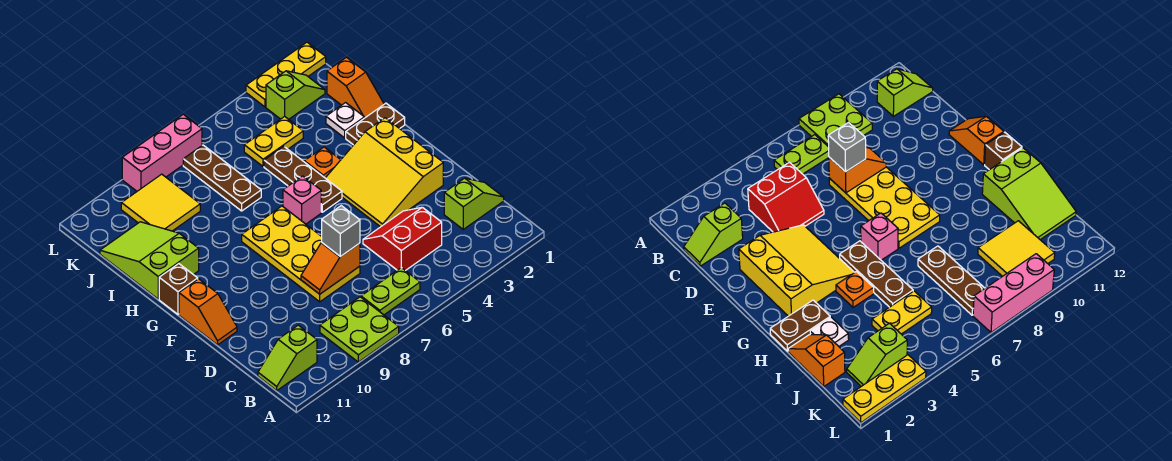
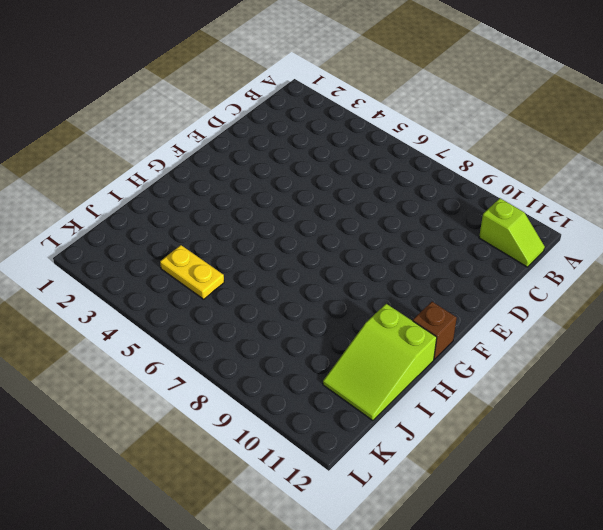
none -> lime 2x2 plate [320,297,399,362]
none -> lime 1x2 plate [361,268,420,315]
none -> lime 1x2 slope [444,178,504,229]

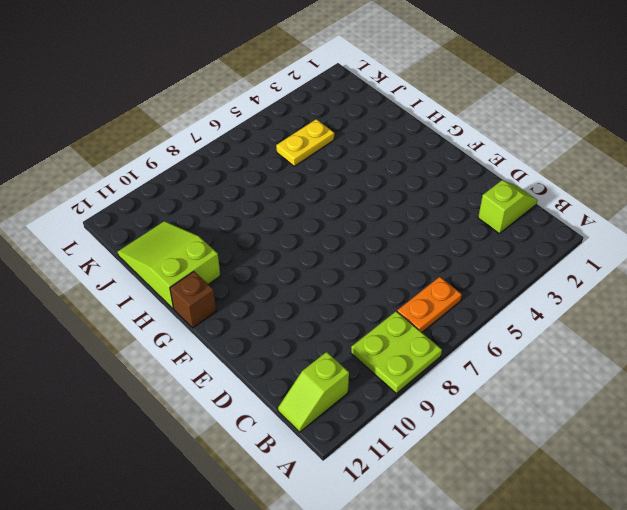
orange 1x2 plate [397,277,462,332] -> lime 1x2 plate [361,268,420,315]
none -> red 2x2 slope [363,207,442,271]
none -> yellow 2x4 plate [242,206,360,302]
none -> yellow 3x3 slope [326,118,443,227]

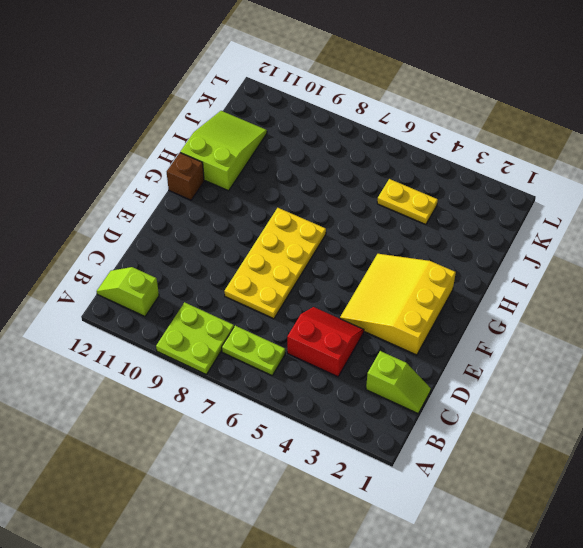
none -> orange 1x2 slope [179,279,237,345]
none -> brown 1x3 plate [264,146,342,212]
none -> pink 1x1 brick [283,176,321,224]

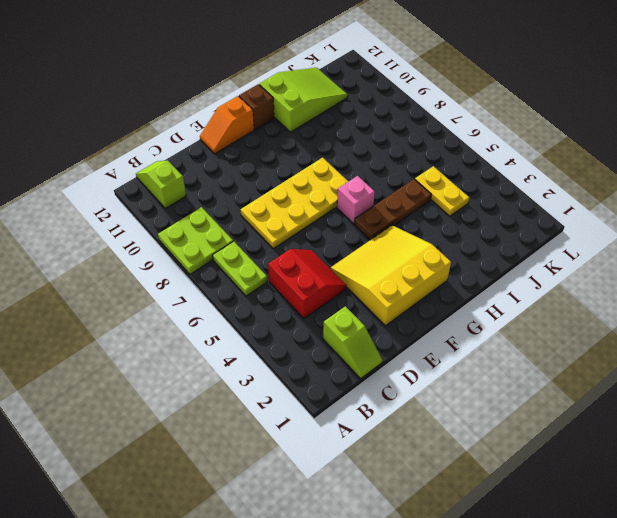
none -> brown 1x2 plate [346,103,405,145]
none -> orange 1x1 plate [304,147,341,178]
none -> orange 1x2 slope [327,57,384,118]

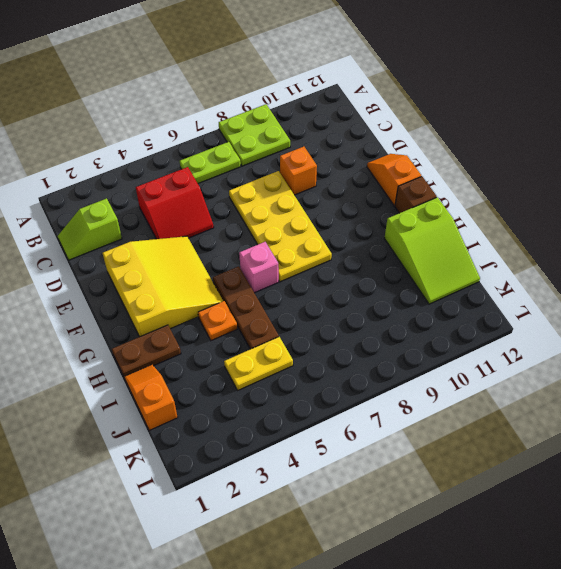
orange 1x1 brick [280,147,317,195] -> none
none -> lime 1x2 slope [258,325,317,391]
none -> white 1x1 plate [326,103,364,138]
none -> brown 1x3 plate [183,145,261,211]

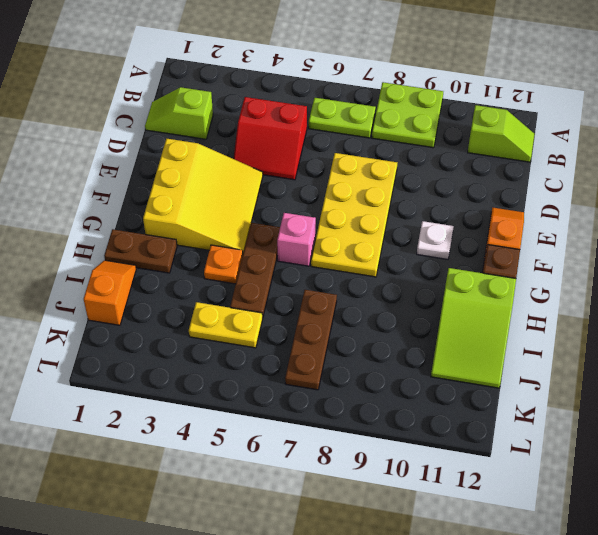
white 1x1 plate [417,221,454,259] -> white 1x1 plate moved to [326,103,364,138]
none -> yellow 2x2 tile [121,174,200,231]
none -> lime 1x2 slope [266,71,325,119]
none -> yellow 1x3 plate [246,42,326,107]

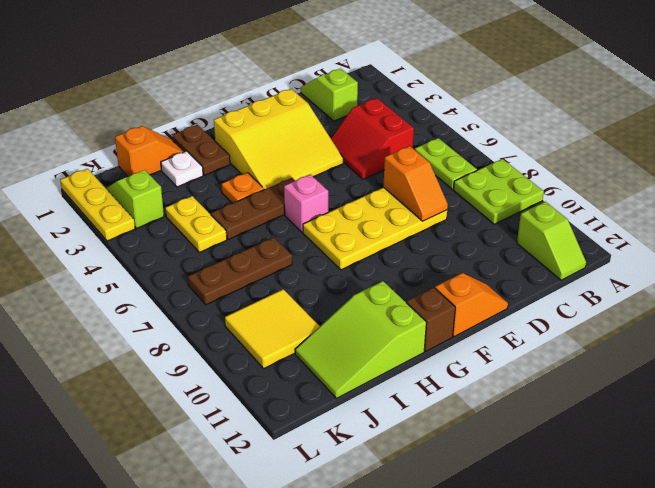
none -> pink 1x3 brick [122,114,202,191]
none -> grey 1x1 brick [322,206,360,256]

